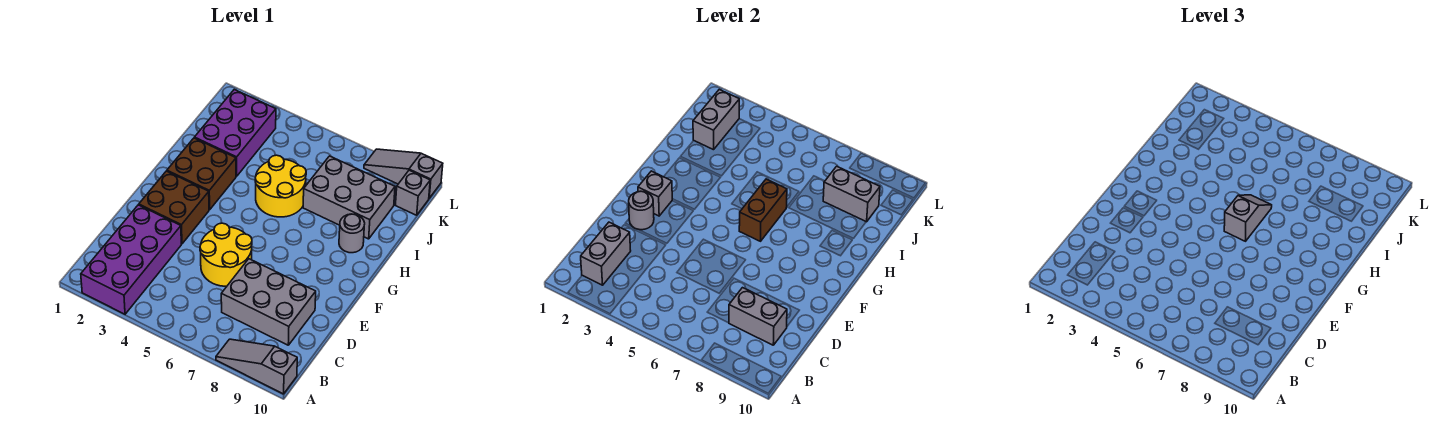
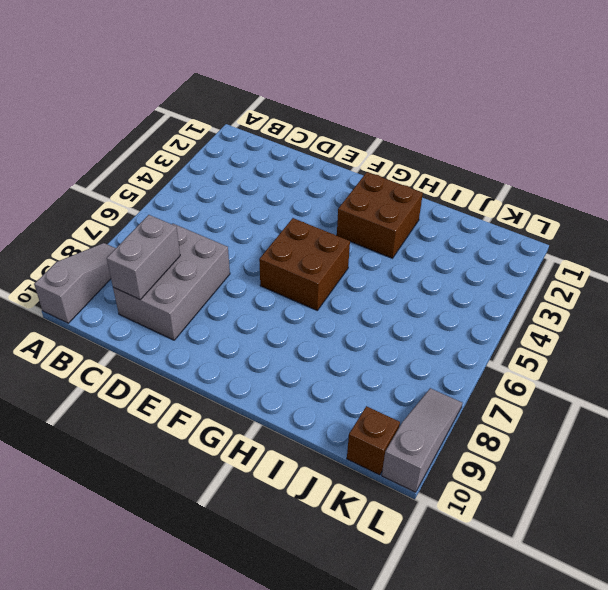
brown 2x2 brick [259,218,350,310] -> brown 2x2 brick moved to [139,171,209,244]
brown 1x1 brick [347,406,400,475] -> grey 1x1 brick [396,170,430,215]
none -> purple 2x4 brick [81,205,181,314]
none -> yellow 2x2 round brick [200,223,252,286]
none -> yellow 2x2 round brick [255,155,306,217]

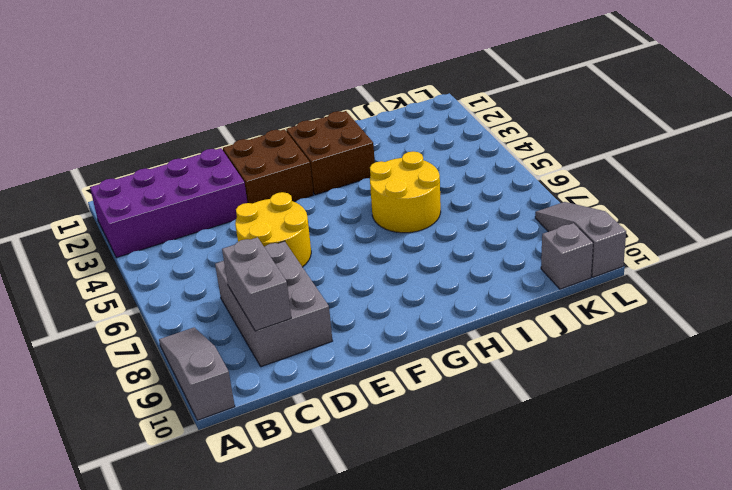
none -> grey 1x1 round brick [339,214,365,253]
none -> purple 2x3 brick [194,90,276,176]
none -> grey 2x3 brick [303,156,395,239]

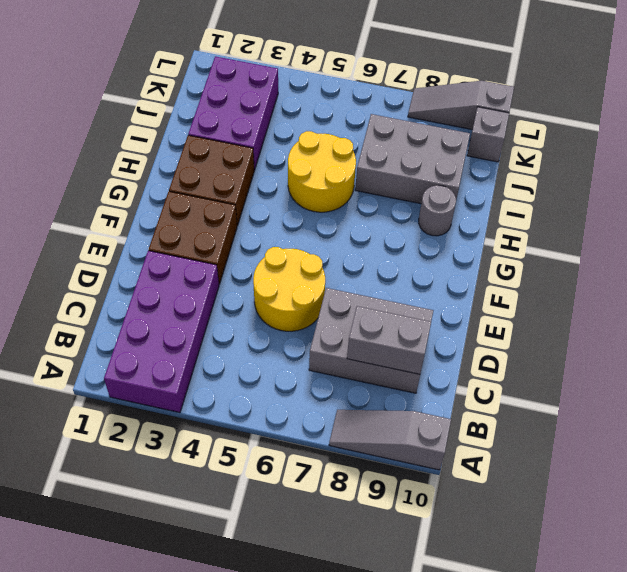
none -> grey 1x2 brick [581,222,631,285]
none -> grey 1x1 round brick [629,191,654,230]
none -> grey 1x1 brick [638,171,672,216]

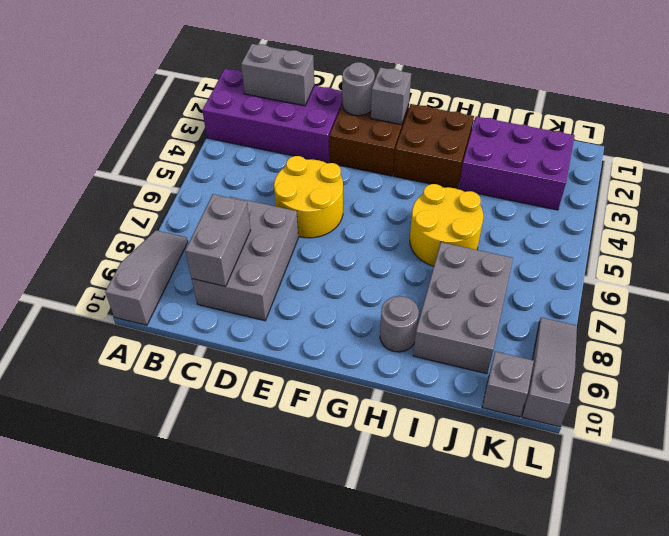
none -> brown 1x2 brick [739,179,787,241]
none -> grey 1x2 brick [693,90,739,150]
none -> grey 1x2 brick [823,166,880,222]

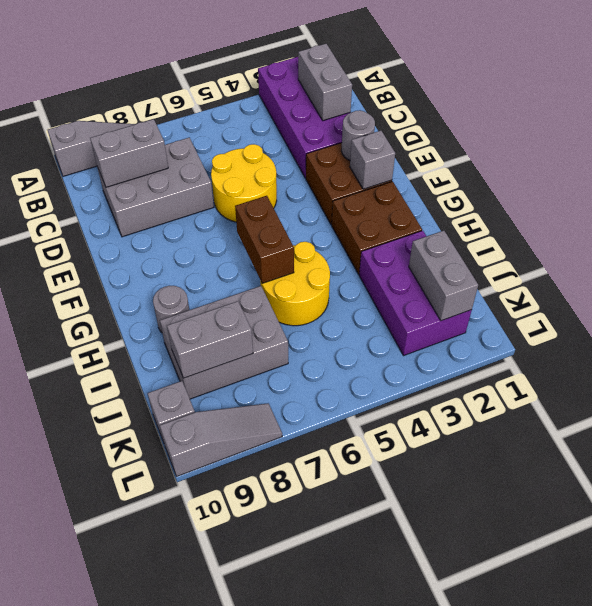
none -> grey 1x2 slope [1224,195,1272,241]

